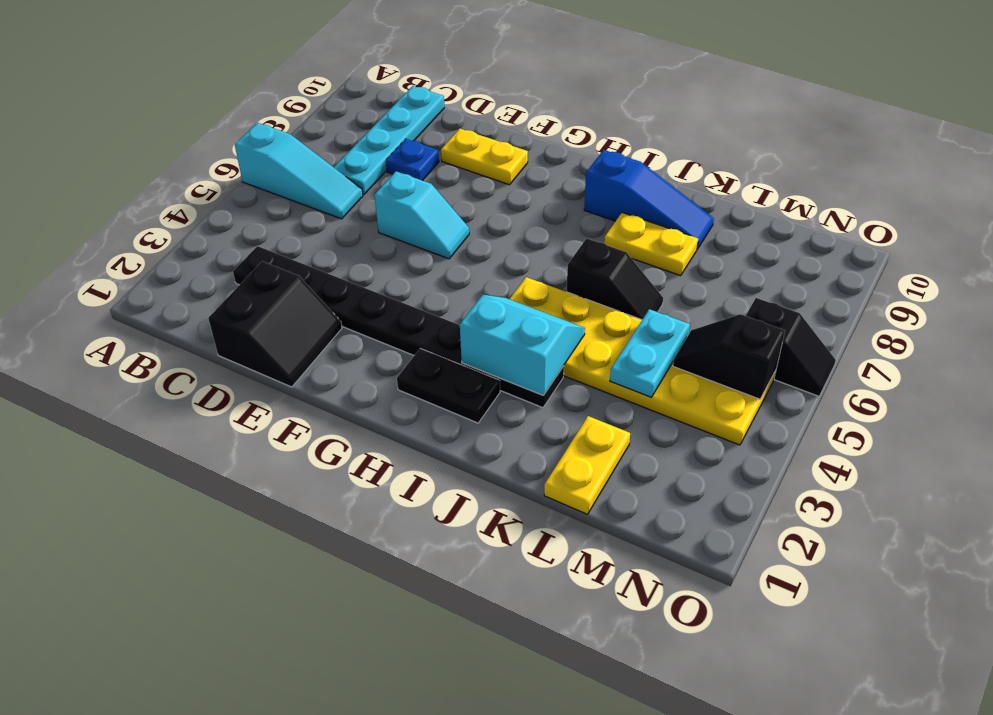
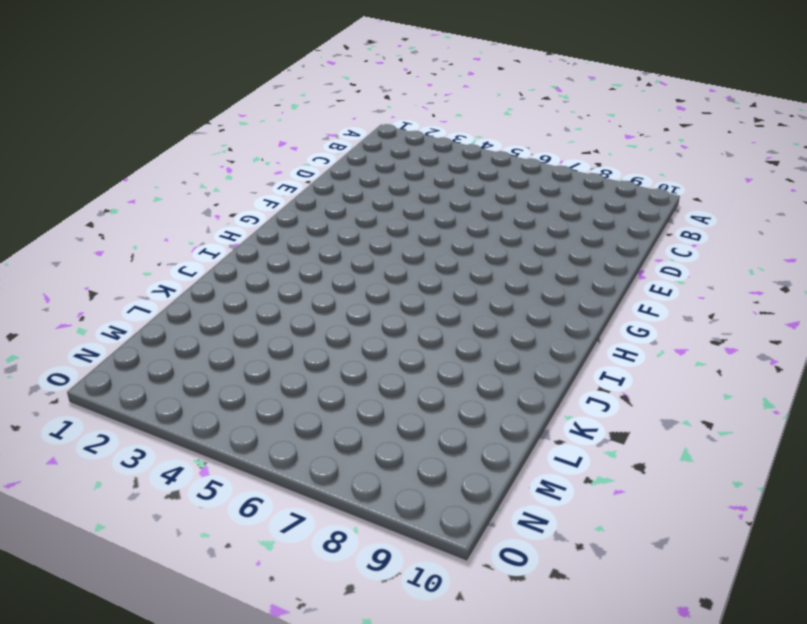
none -> cyan 1x3 slope [235,123,363,219]
none -> black 1x8 plate [233,246,564,408]
none -> cyan 1x4 plate [334,86,444,195]

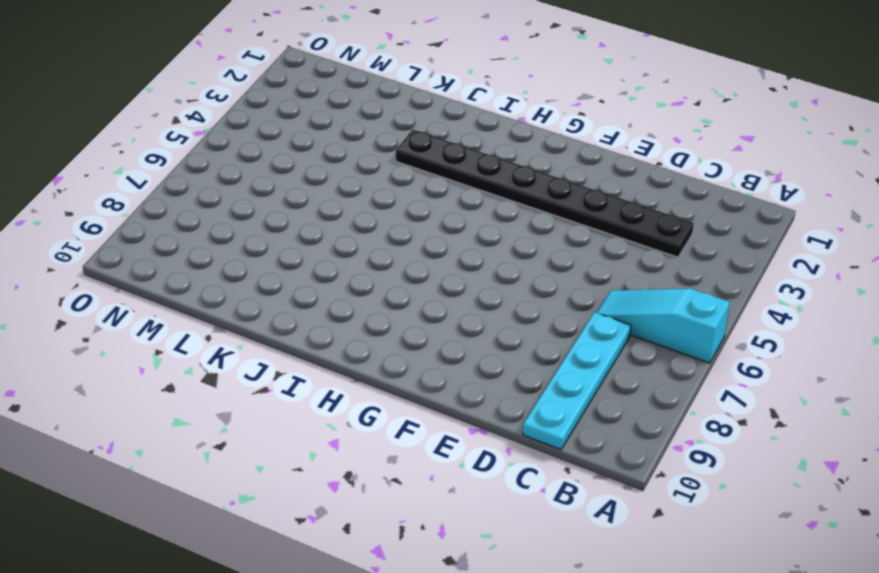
none -> black 2x2 slope [208,261,342,387]
none -> blue 1x1 plate [386,139,439,181]
none -> cyan 1x2 slope [374,171,469,259]

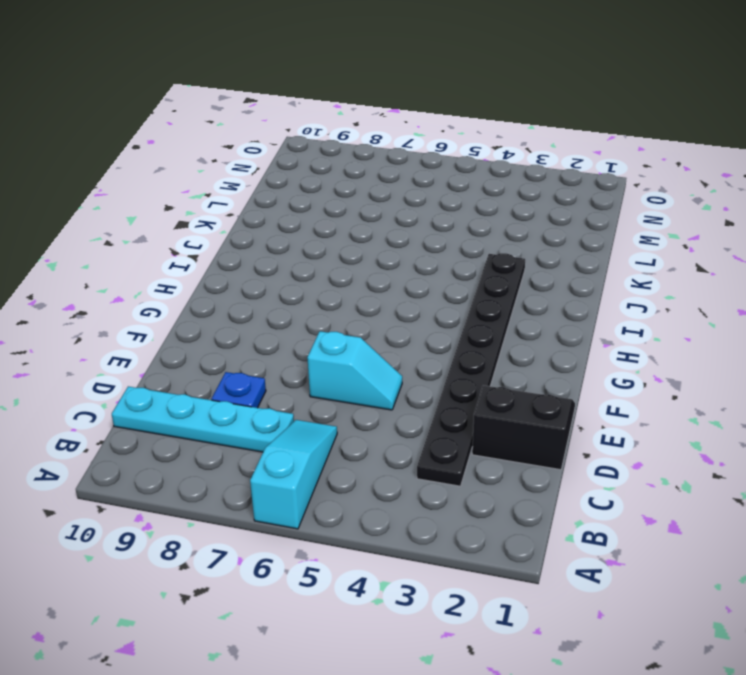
cyan 1x2 slope [307,331,402,410] -> cyan 1x2 slope turned to [374,171,469,259]
none -> yellow 1x2 plate [441,129,528,185]
none -> black 1x2 plate [397,349,500,423]
none -> yellow 2x6 plate [510,277,776,445]

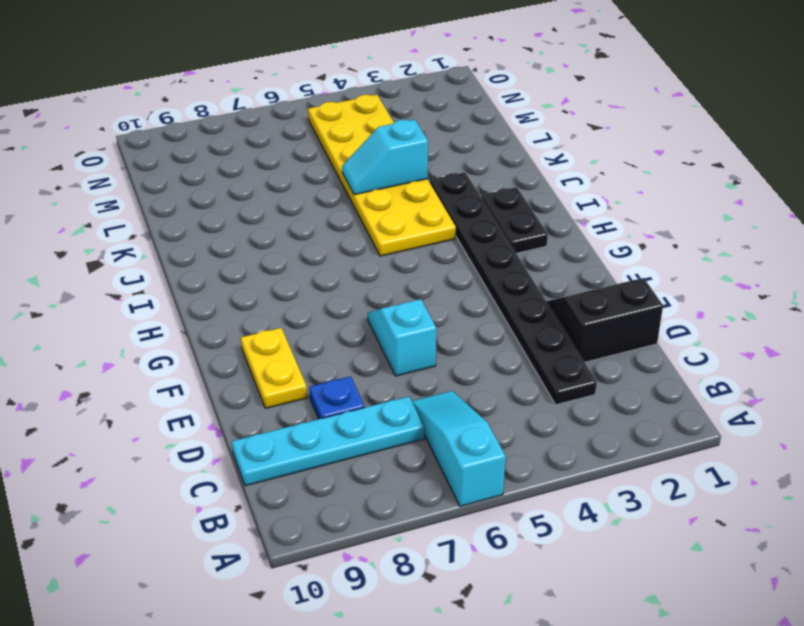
cyan 1x2 slope [342,119,428,195] -> none
none -> blue 1x3 slope [584,150,714,249]
none -> black 1x2 slope [567,238,663,319]
none -> yellow 1x2 plate [604,213,698,276]

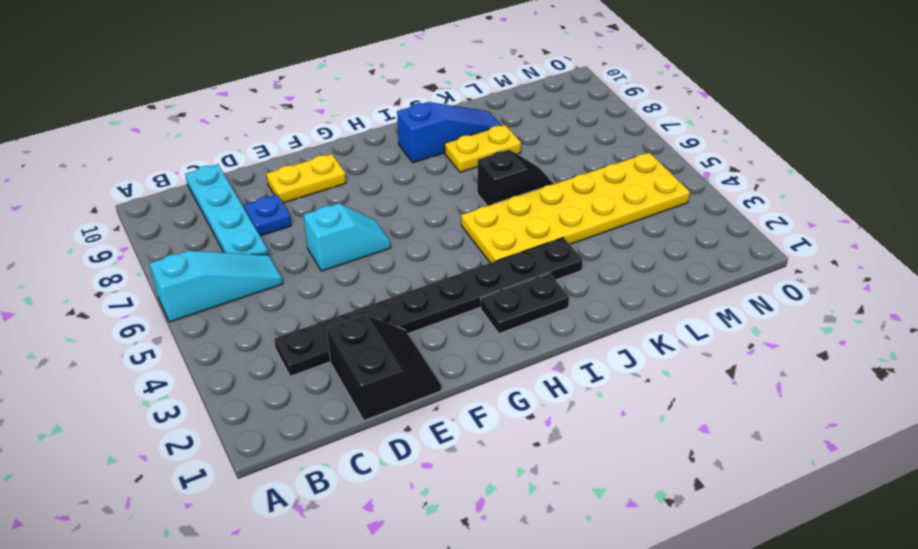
none -> yellow 1x2 plate [544,416,630,514]
none -> black 1x2 slope [746,298,836,396]
none -> cyan 2x2 slope [460,295,585,395]

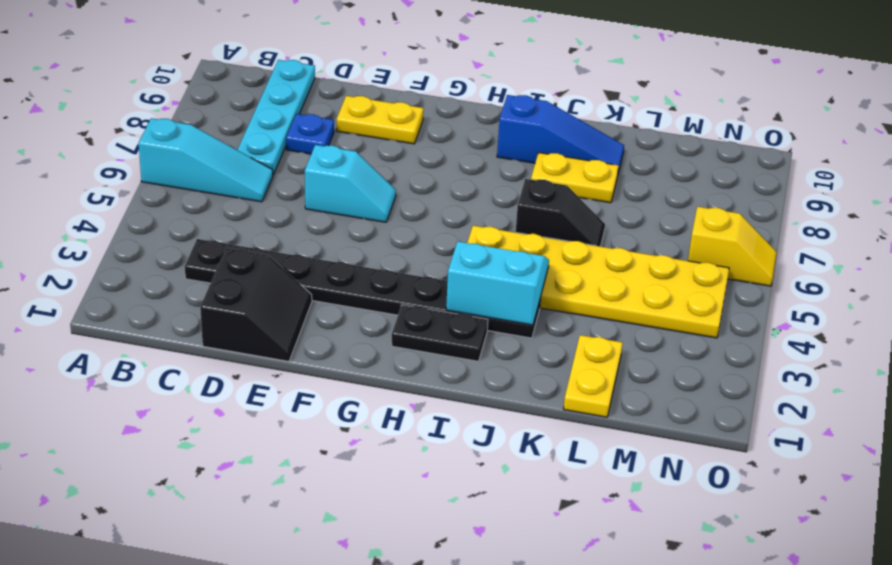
yellow 1x2 slope [688,207,777,286] -> black 1x2 slope [746,298,836,396]
none -> cyan 1x2 plate [610,309,690,397]
none -> black 1x2 slope [673,314,785,399]

